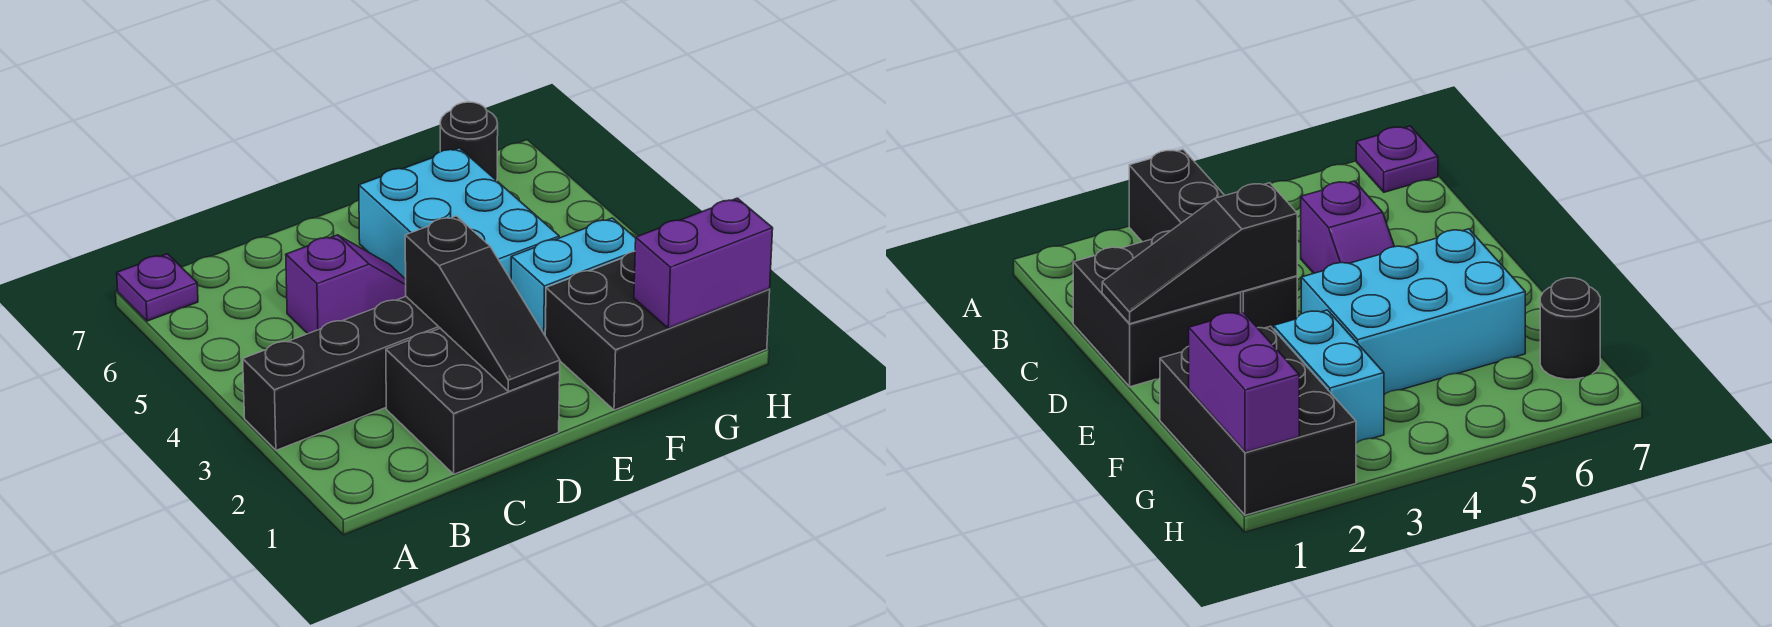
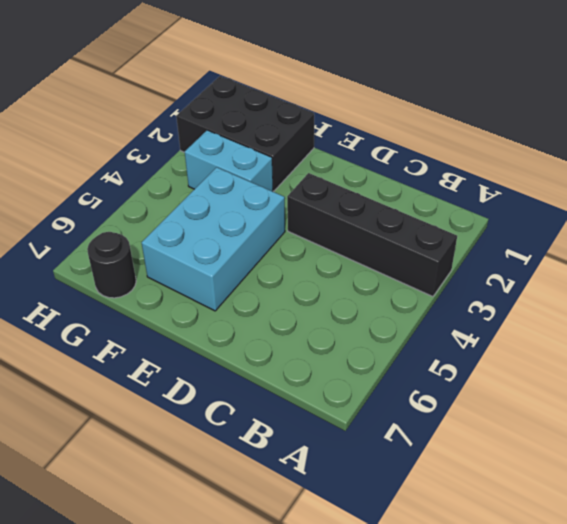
none -> purple 1x1 plate [117,254,198,321]
none -> black 2x2 brick [386,328,560,474]

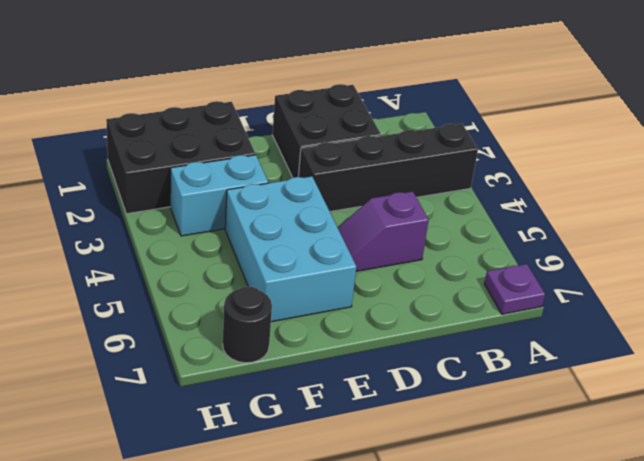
none -> black 1x3 slope [405,216,560,391]
none -> purple 1x2 brick [634,198,773,328]

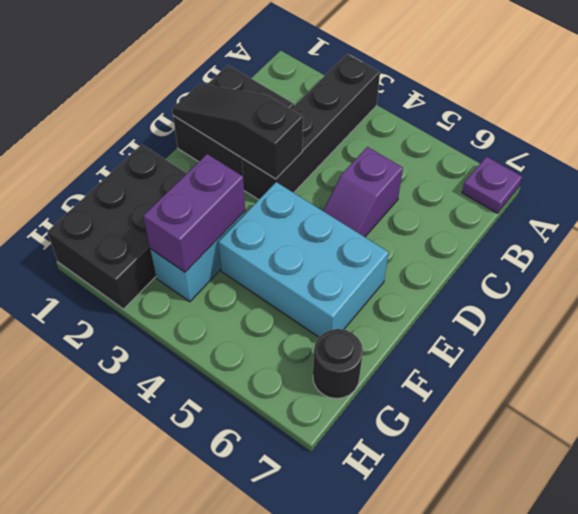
purple 1x2 brick [143,154,245,272] -> purple 1x2 brick moved to [634,198,773,328]

